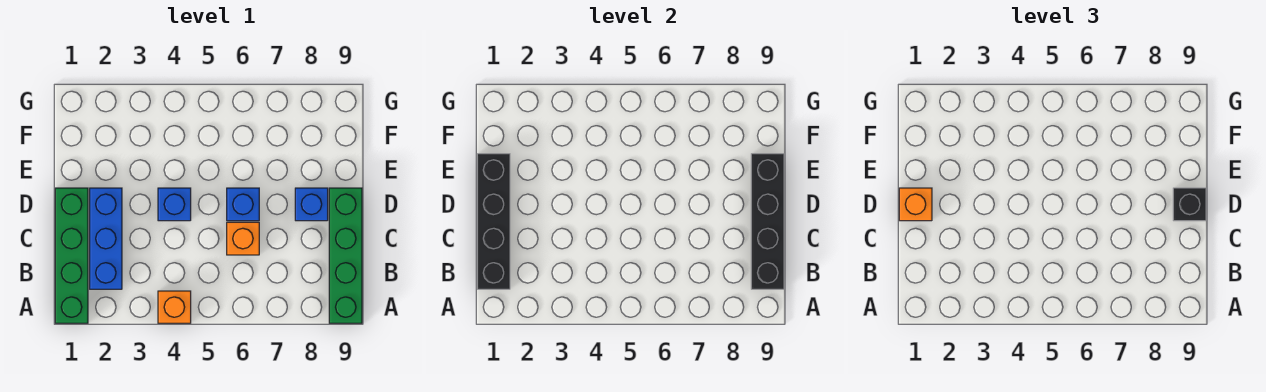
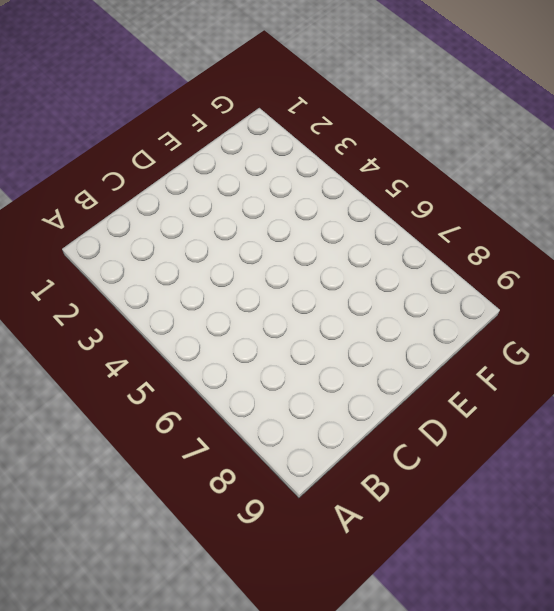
none -> green 1x4 brick [55,188,88,323]
none -> orange 1x1 brick [158,291,191,323]
none -> green 1x4 brick [329,188,362,323]

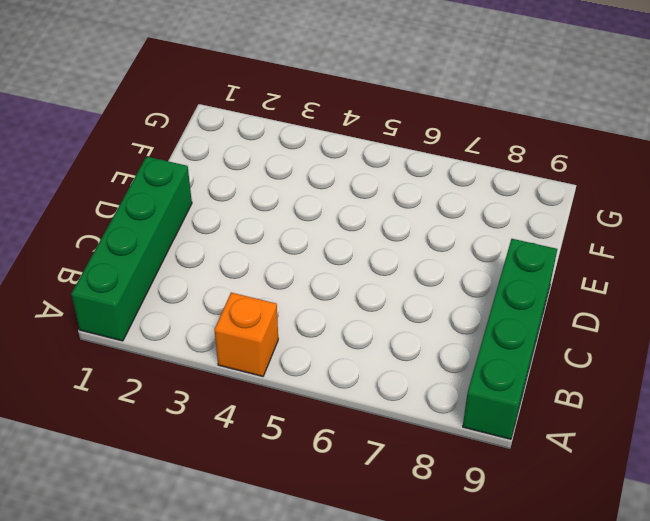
none -> blue 1x3 brick [90,188,122,289]
none -> orange 1x1 brick [227,222,259,255]
none -> blue 1x1 brick [158,188,191,221]

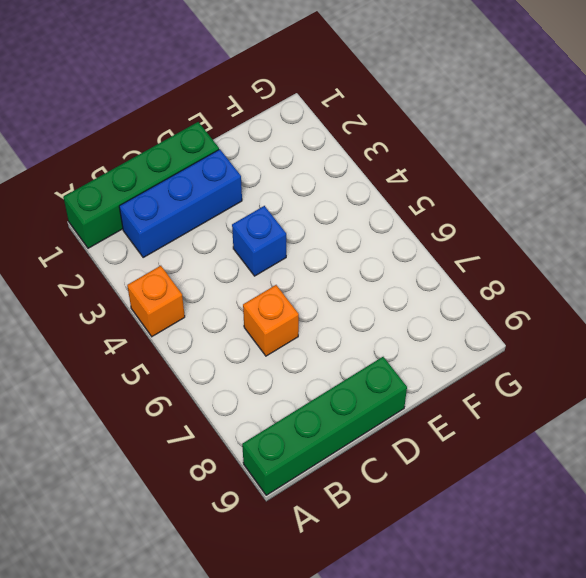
none -> blue 1x1 brick [227,188,259,221]
none -> blue 1x1 brick [295,188,328,221]
none -> black 1x4 brick [477,154,510,289]

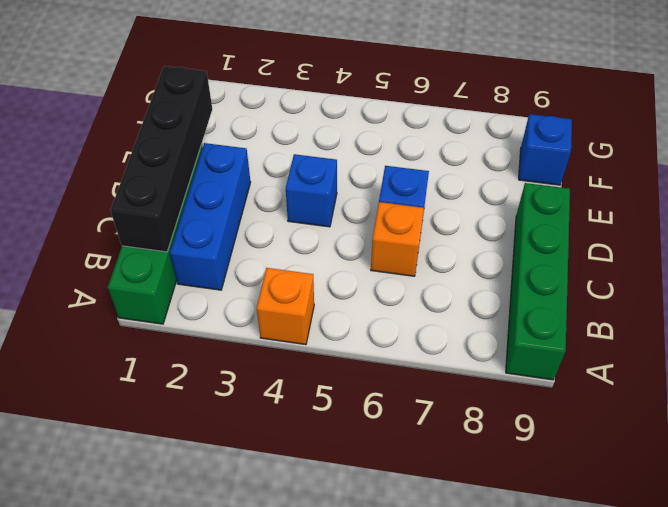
blue 1x1 brick [519,114,572,185] -> blue 1x1 brick moved to [295,188,328,221]
none -> black 1x4 brick [751,154,784,289]
none -> orange 1x1 brick [899,188,932,221]
none -> black 1x1 brick [1173,188,1206,221]

